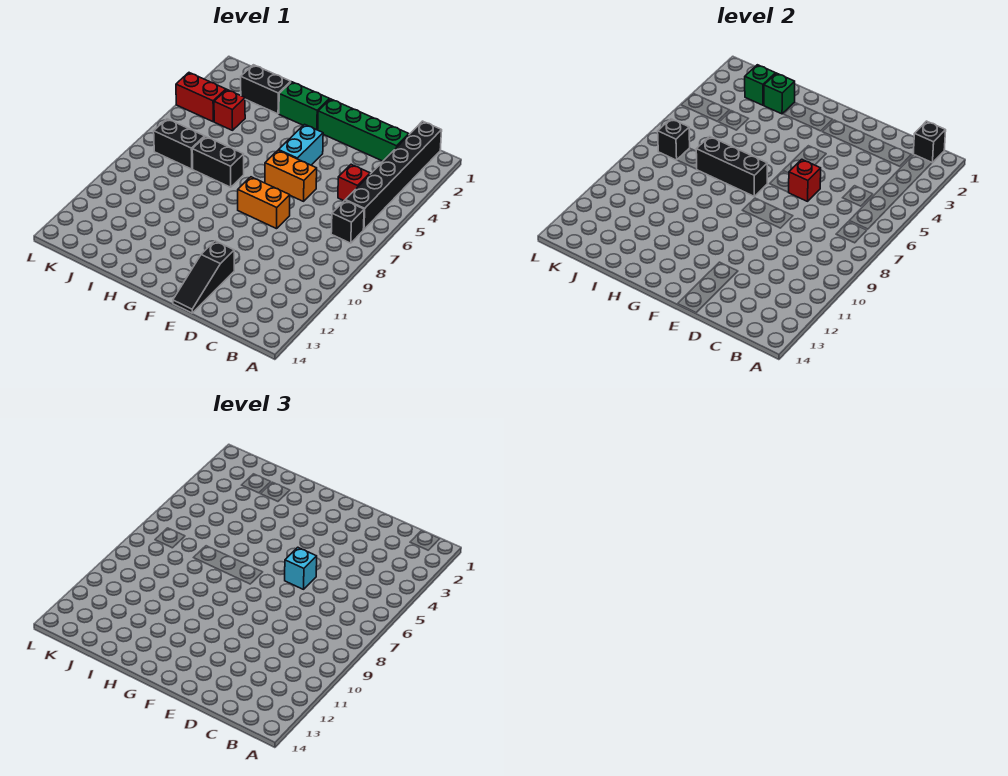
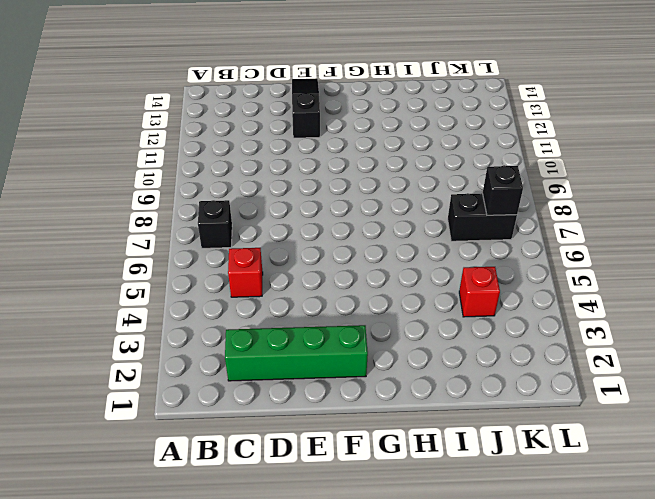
none -> black 1x6 brick [345,121,442,229]
none -> orange 1x2 brick [265,150,317,201]
none -> orange 1x2 brick [238,177,290,229]

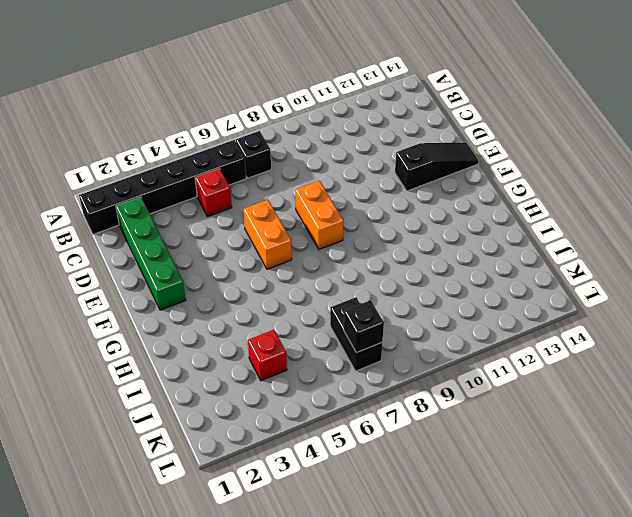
none -> cyan 1x2 brick [279,124,323,165]
none -> green 1x2 brick [279,82,330,130]
none -> black 1x2 brick [192,136,244,187]

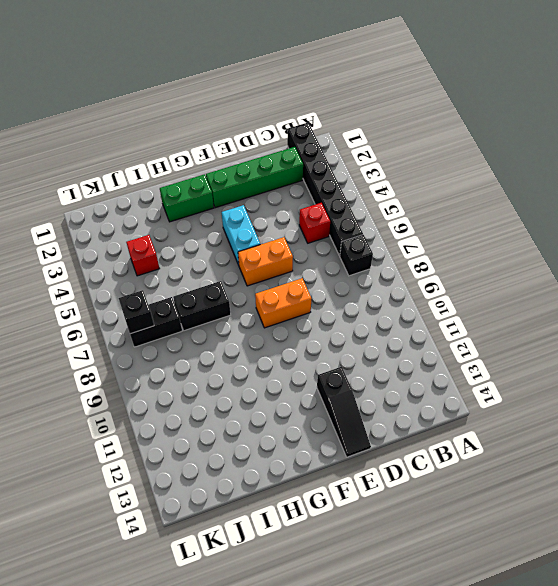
none -> black 1x2 brick [241,65,291,114]
none -> red 1x2 brick [176,73,226,122]
none -> black 1x1 brick [913,121,946,163]

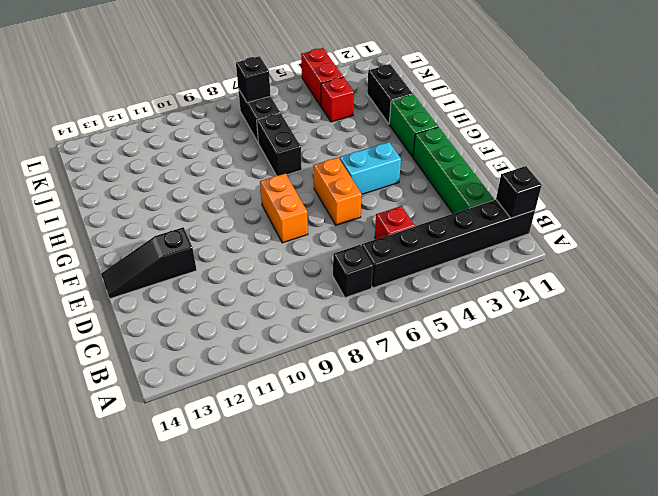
none -> red 1x1 brick [788,159,821,201]
none -> black 1x3 brick [696,136,767,196]
none -> green 1x1 brick [764,73,795,114]

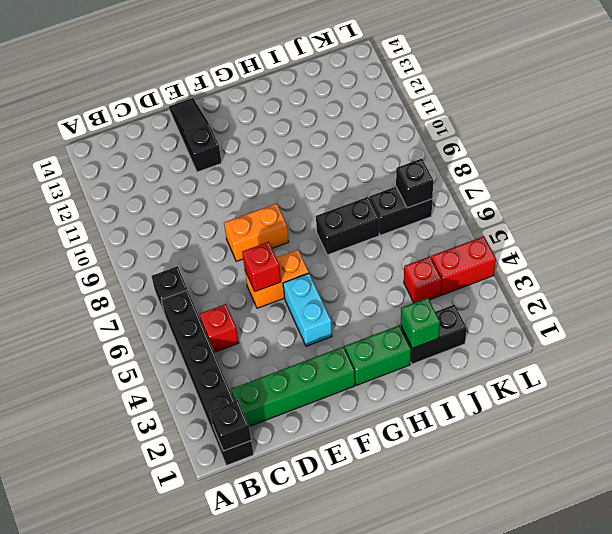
none -> black 1x3 brick [696,136,767,196]
none -> green 1x1 brick [745,65,776,105]
none -> cyan 1x1 brick [285,547,317,589]

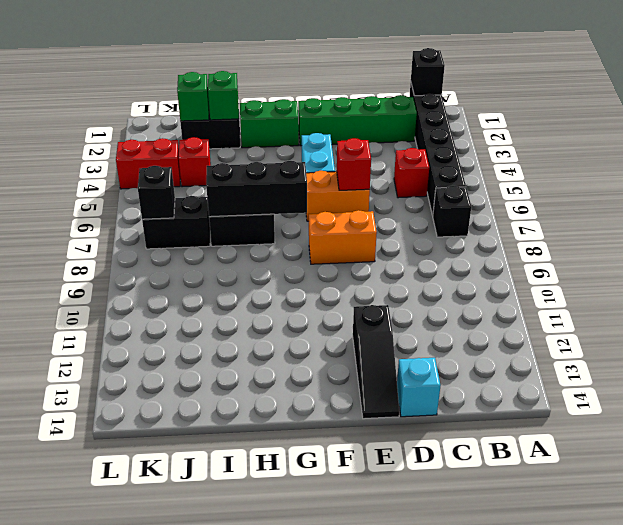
cyan 1x1 brick [397,358,441,417] -> cyan 1x1 brick moved to [285,547,317,589]

